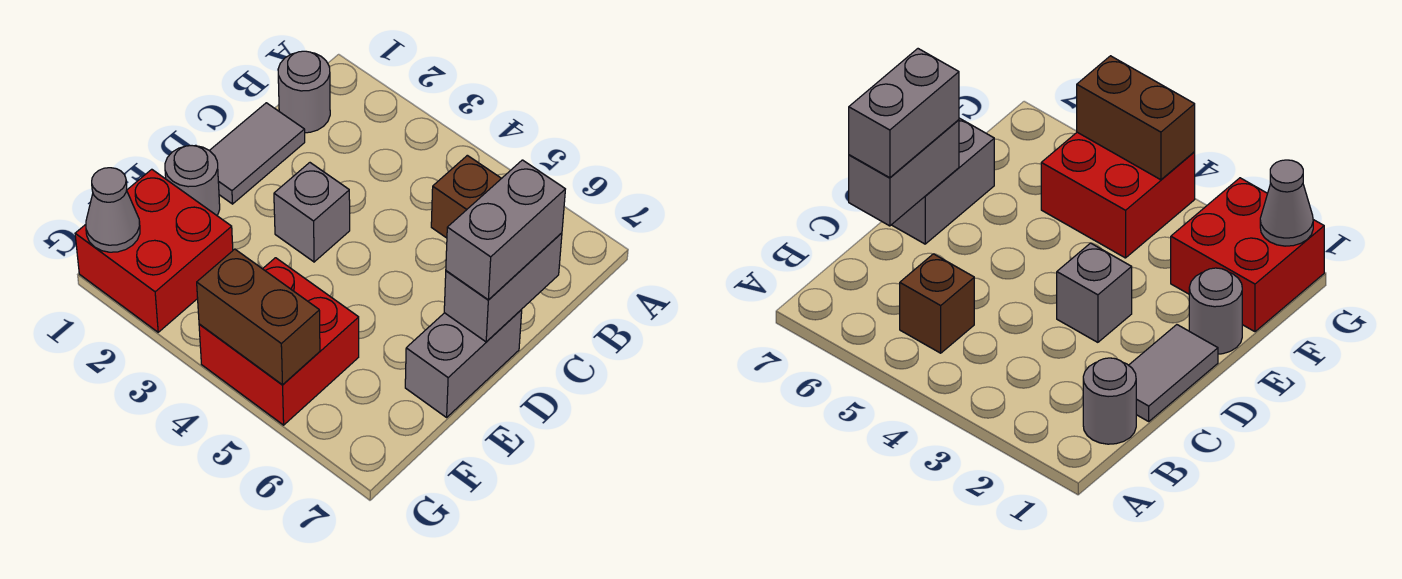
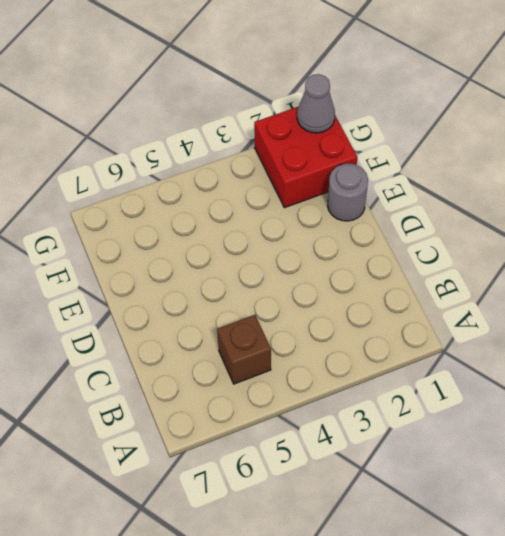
none -> grey 1x1 round brick [278,51,330,133]
none -> grey 1x2 tile [209,103,305,204]
none -> grey 1x1 brick [274,163,350,262]

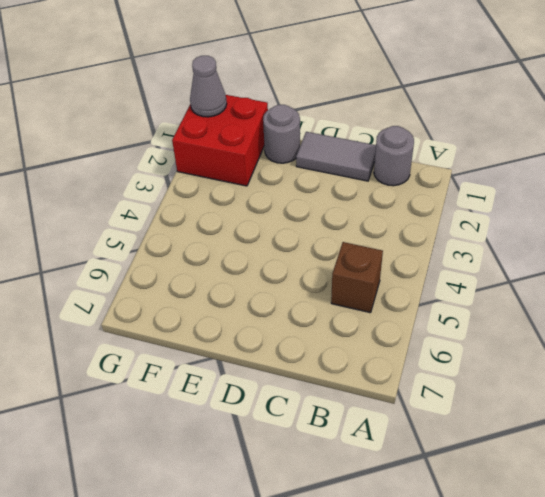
none -> grey 1x1 brick [274,163,350,262]
none -> grey 1x2 brick [405,310,522,417]
none -> red 2x2 brick [199,258,359,425]

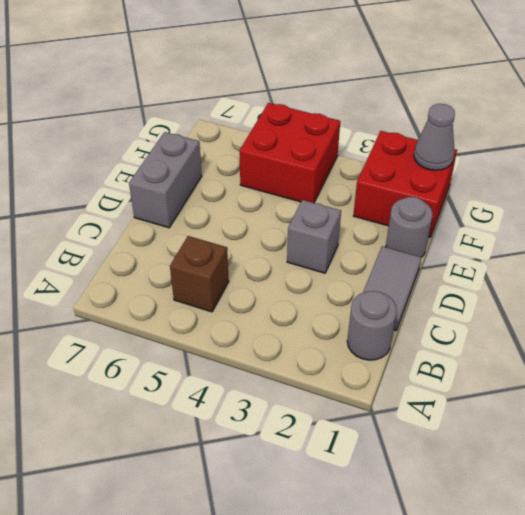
none -> grey 1x2 brick [444,233,562,342]
none -> brown 1x2 brick [197,249,320,385]
none -> grey 1x2 brick [446,160,565,300]

